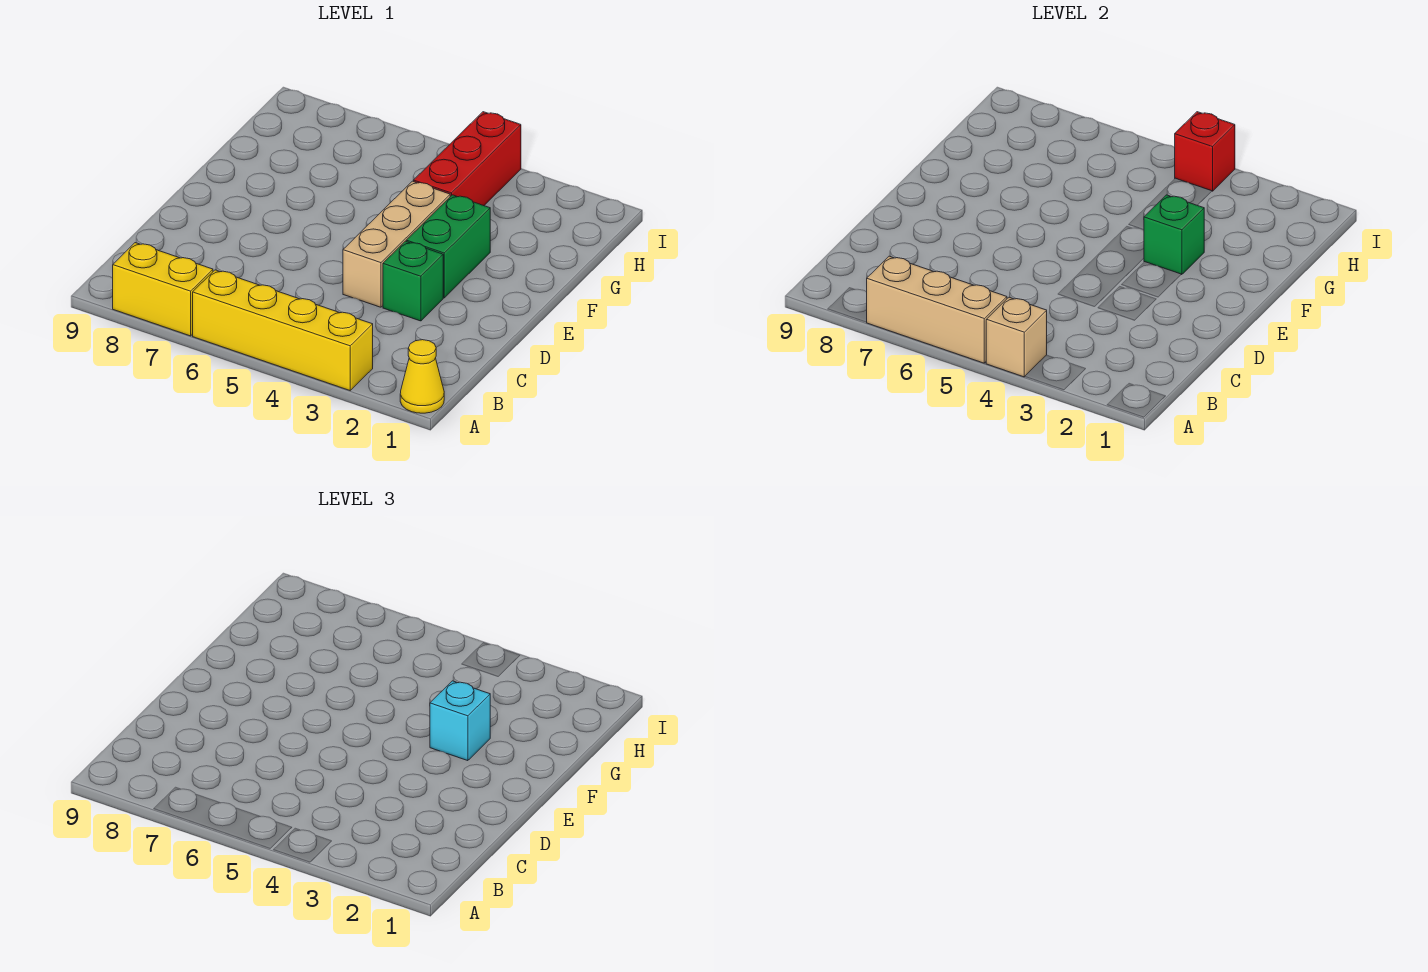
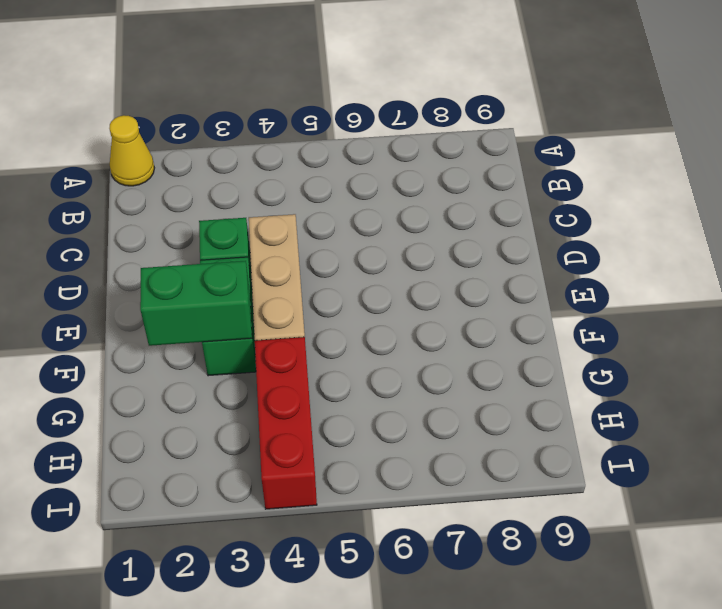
green 1x2 brick [140,261,252,346] -> green 1x1 brick [1144,195,1204,275]
none -> yellow 1x4 brick [193,270,373,390]
none -> yellow 1x2 brick [113,243,213,336]
none -> tan 1x1 brick [986,297,1047,377]

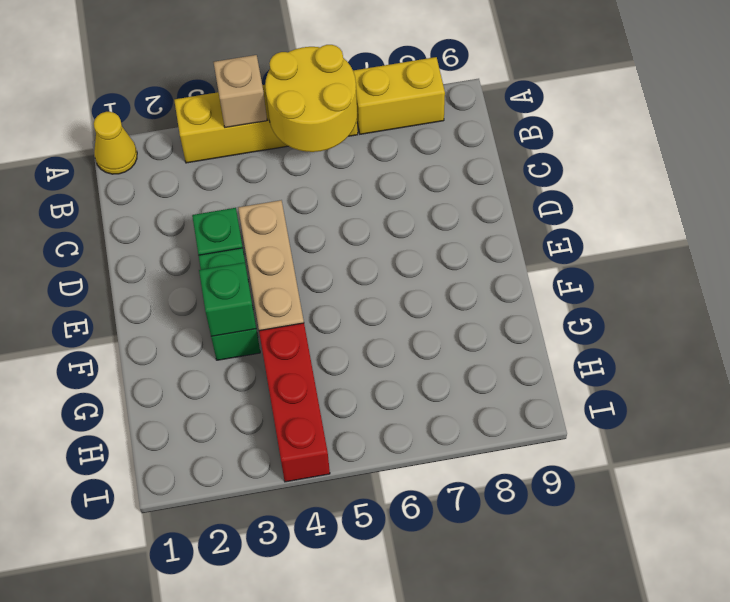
yellow 2x2 round brick [265,45,357,152] -> tan 1x3 brick [867,256,1007,363]
none -> red 1x1 brick [1175,112,1235,191]
none -> cyan 1x1 brick [430,681,490,761]

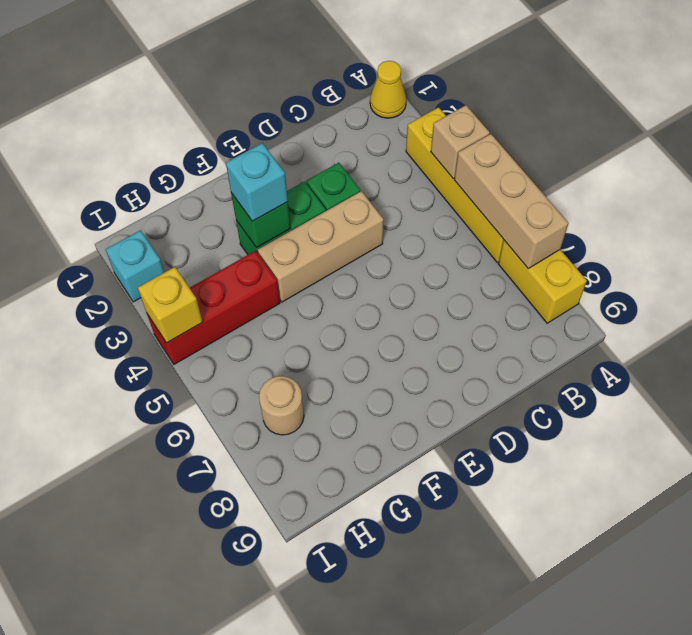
tan 1x1 round brick [259,376,304,435] -> none
cyan 1x1 brick [106,230,164,302] -> none
yellow 1x1 brick [138,267,203,343] -> red 1x1 brick [1175,112,1235,191]

